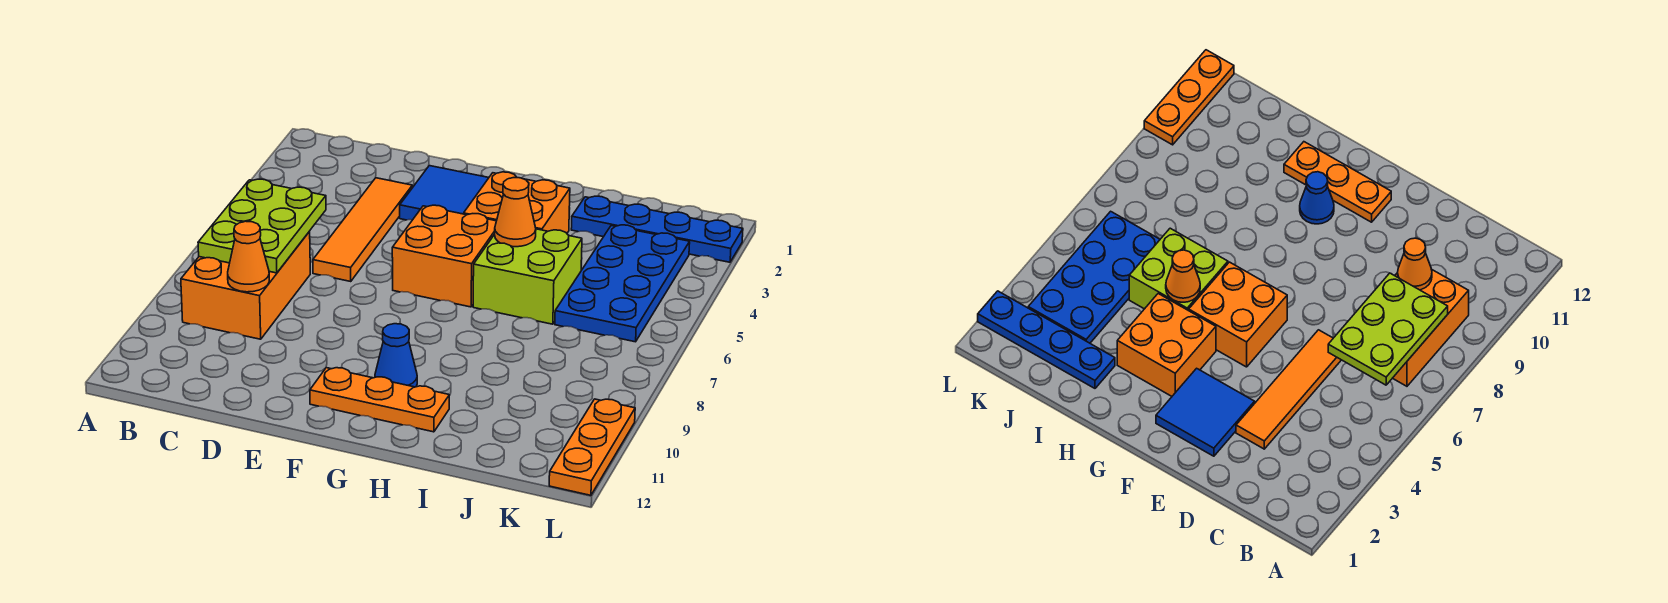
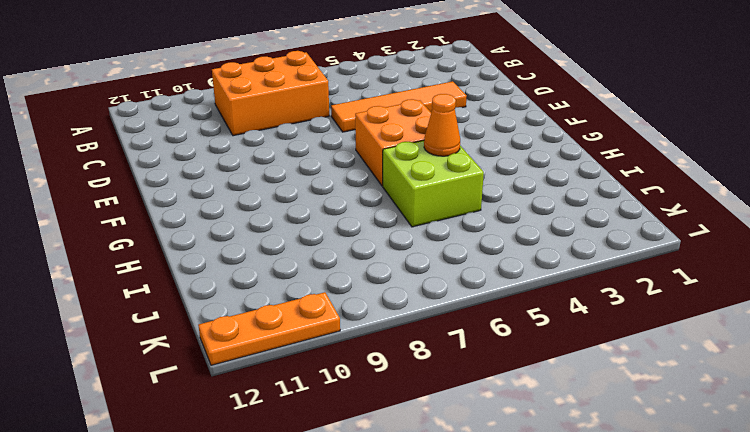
none -> blue 2x2 tile [400,166,489,220]
none -> orange 1x3 plate [310,368,449,432]
none -> orange 2x2 brick [464,172,570,233]

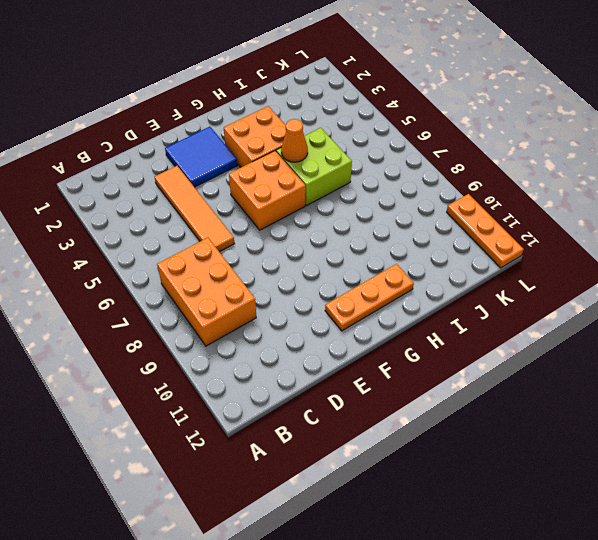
none -> blue 1x1 cone [375,324,417,387]
none -> blue 1x4 plate [571,196,743,262]
none -> blue 2x4 plate [555,225,690,342]

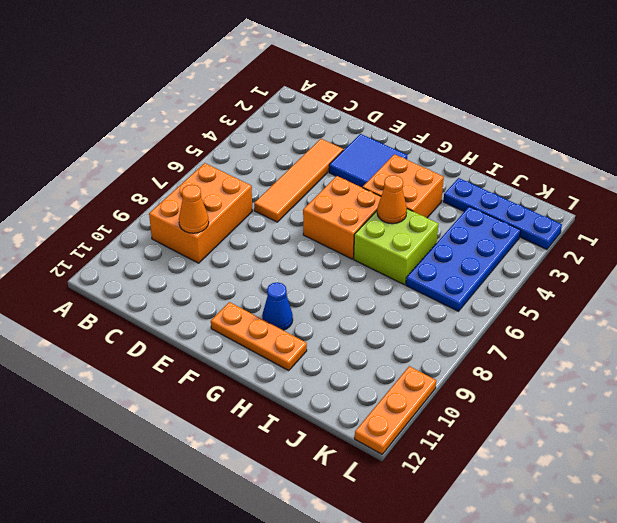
none -> lime 2x3 plate [198,179,326,273]

